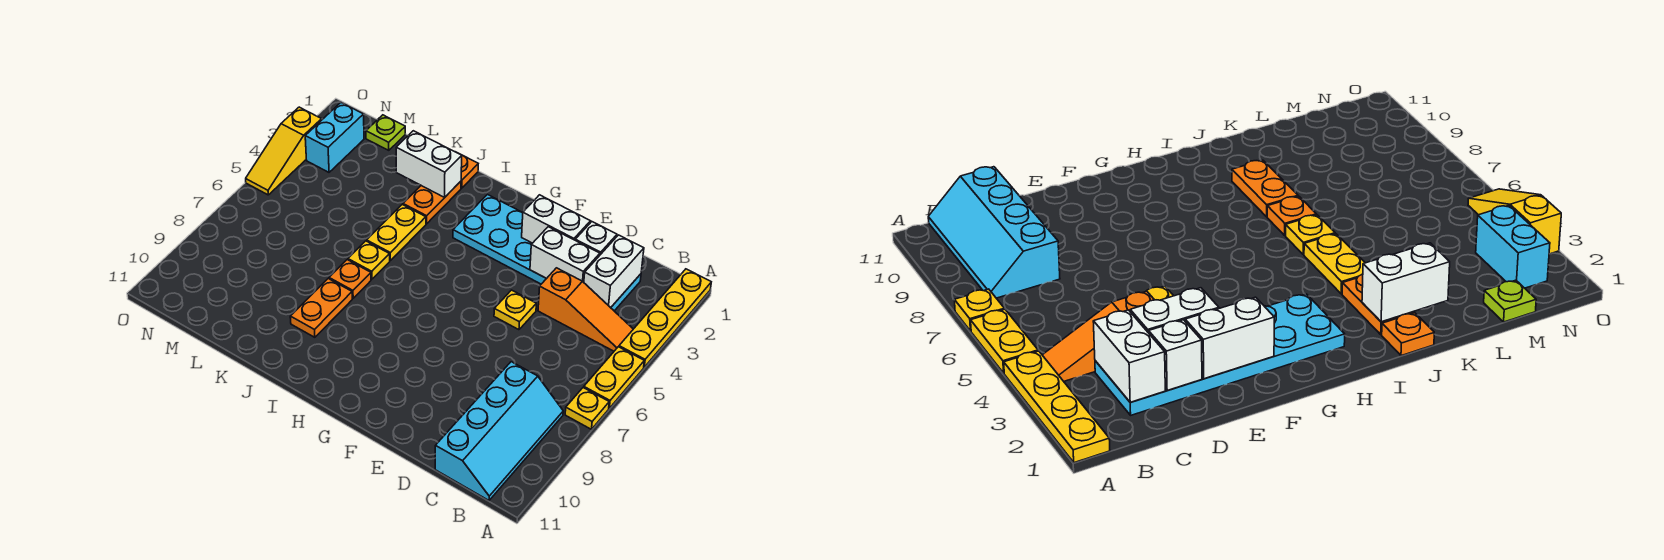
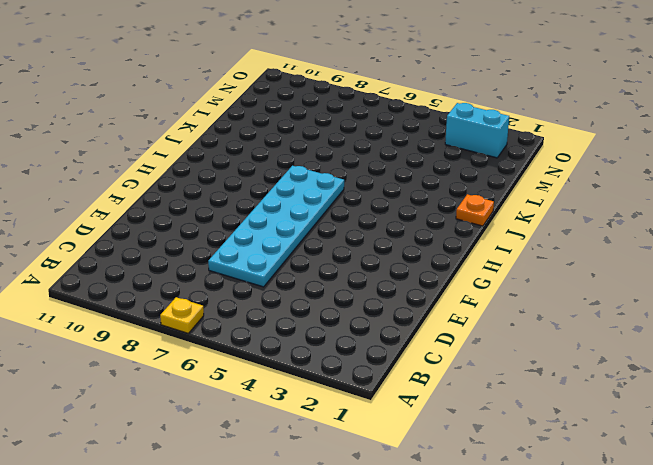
cyan 2x6 plate [208,166,344,287] -> cyan 2x6 plate moved to [453,195,641,311]
none -> yellow 1x4 plate [619,269,711,367]
none -> yellow 1x2 plate [584,347,644,408]
none -> orange 1x3 slope [538,268,633,351]

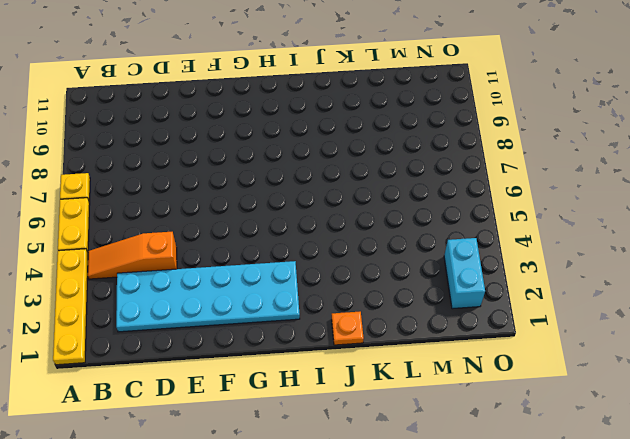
none -> cyan 2x4 slope [435,362,563,500]
none -> yellow 1x1 plate [494,290,536,330]
none -> orange 1x2 plate [403,181,461,224]

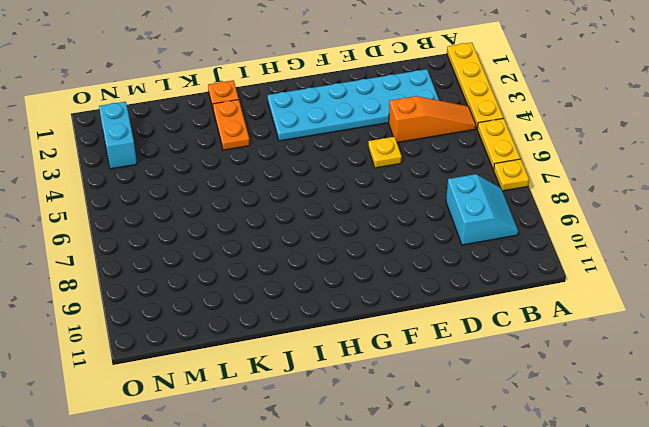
cyan 2x2 slope [446,174,518,245] -> cyan 2x4 slope [435,362,563,500]
none -> yellow 1x2 plate [367,204,426,261]
none -> yellow 1x1 plate [348,241,390,279]
none -> orange 1x1 plate [329,260,371,298]

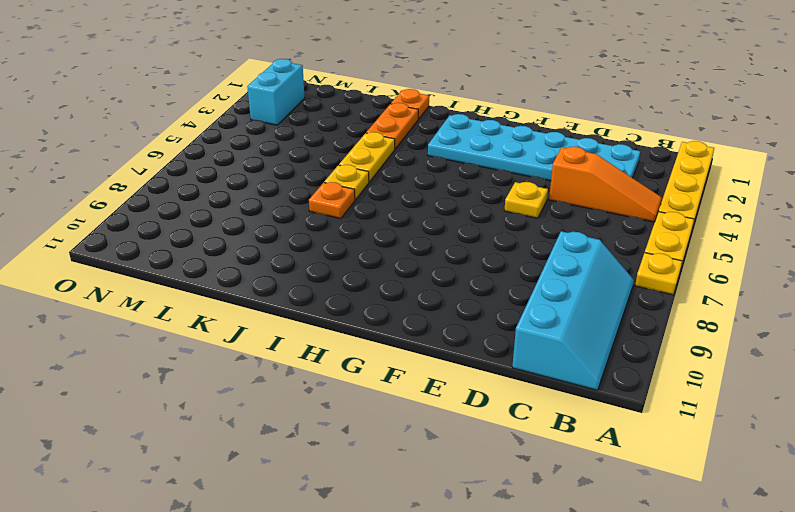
none -> orange 1x2 plate [290,279,352,337]
none -> lime 1x1 plate [366,115,405,150]
none -> yellow 1x3 slope [246,107,322,195]

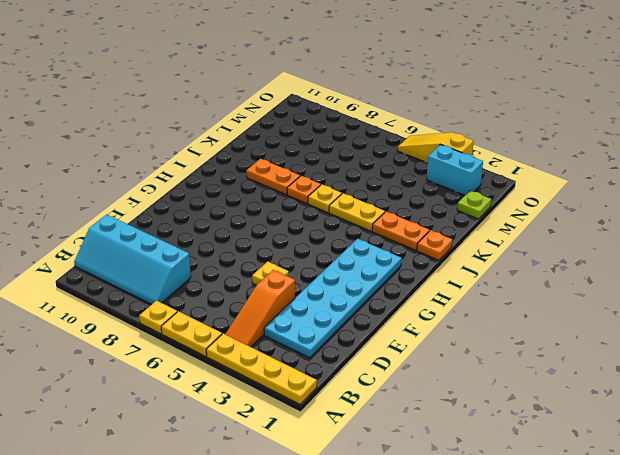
none -> white 1x2 brick [584,235,644,308]
none -> white 1x1 brick [575,222,617,255]
none -> white 1x2 brick [530,227,600,282]

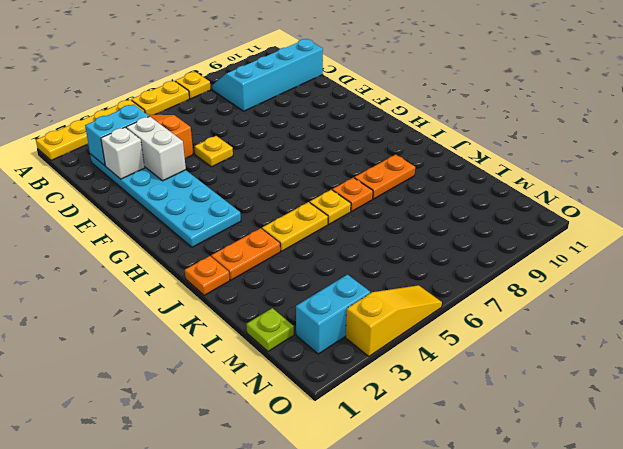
cyan 1x2 brick [85,104,149,166] -> white 1x2 brick [584,235,644,308]
none -> white 1x2 brick [522,195,590,243]
none -> white 1x2 brick [396,131,462,197]

